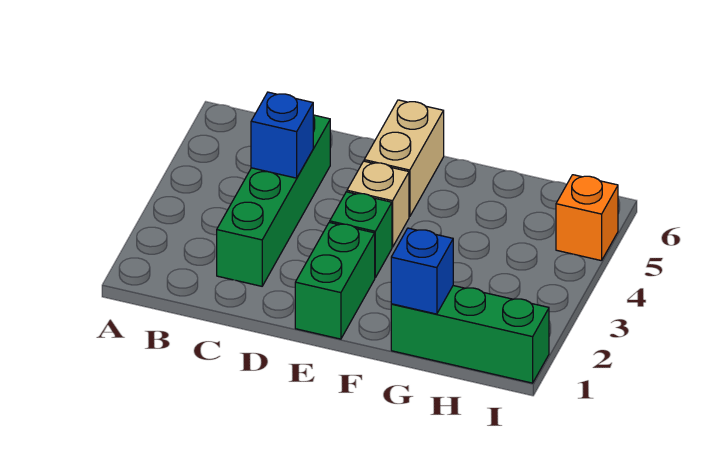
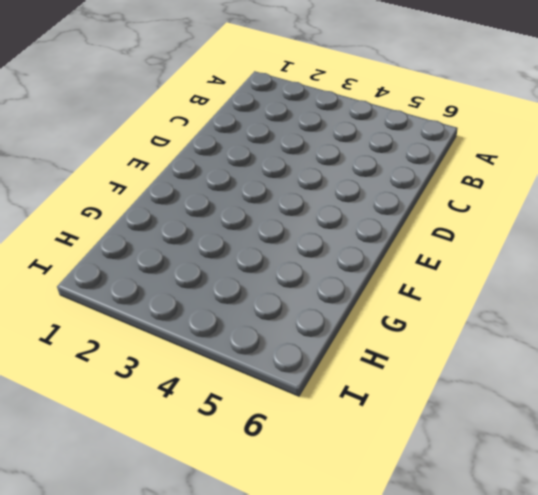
none -> green 1x4 brick [217,115,330,286]
none -> green 1x2 brick [295,222,375,339]

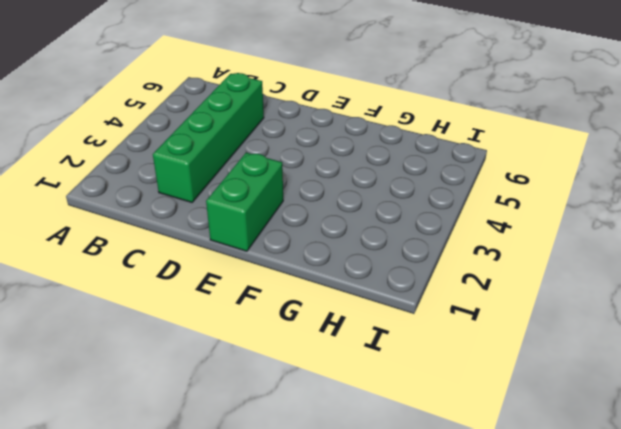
none -> green 1x1 brick [330,192,392,278]
none -> tan 1x1 brick [347,161,409,247]

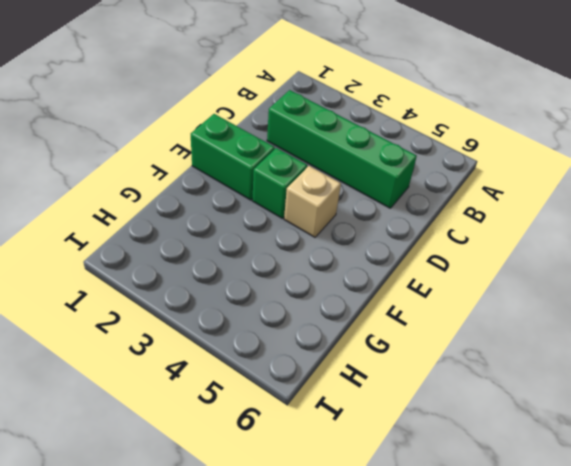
none -> tan 1x2 brick [364,100,444,217]
none -> green 1x3 brick [391,286,549,383]

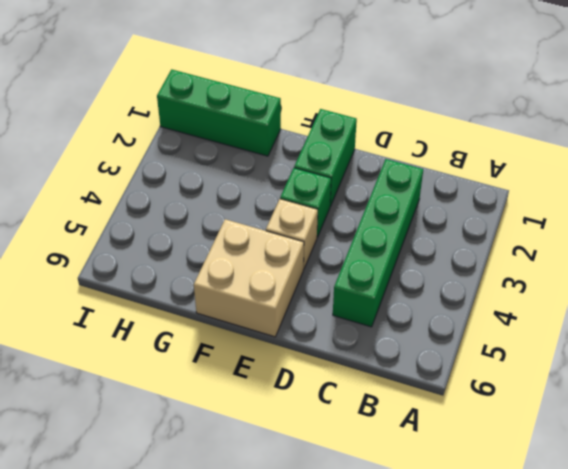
tan 2x2 brick [194,219,304,337] -> tan 1x2 brick [364,100,444,217]
none -> orange 1x1 brick [556,175,618,261]
none -> blue 1x1 brick [251,92,313,178]

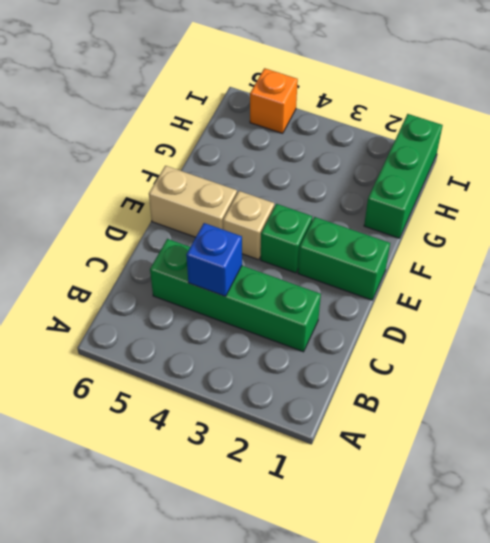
none -> blue 1x1 brick [391,228,453,314]

